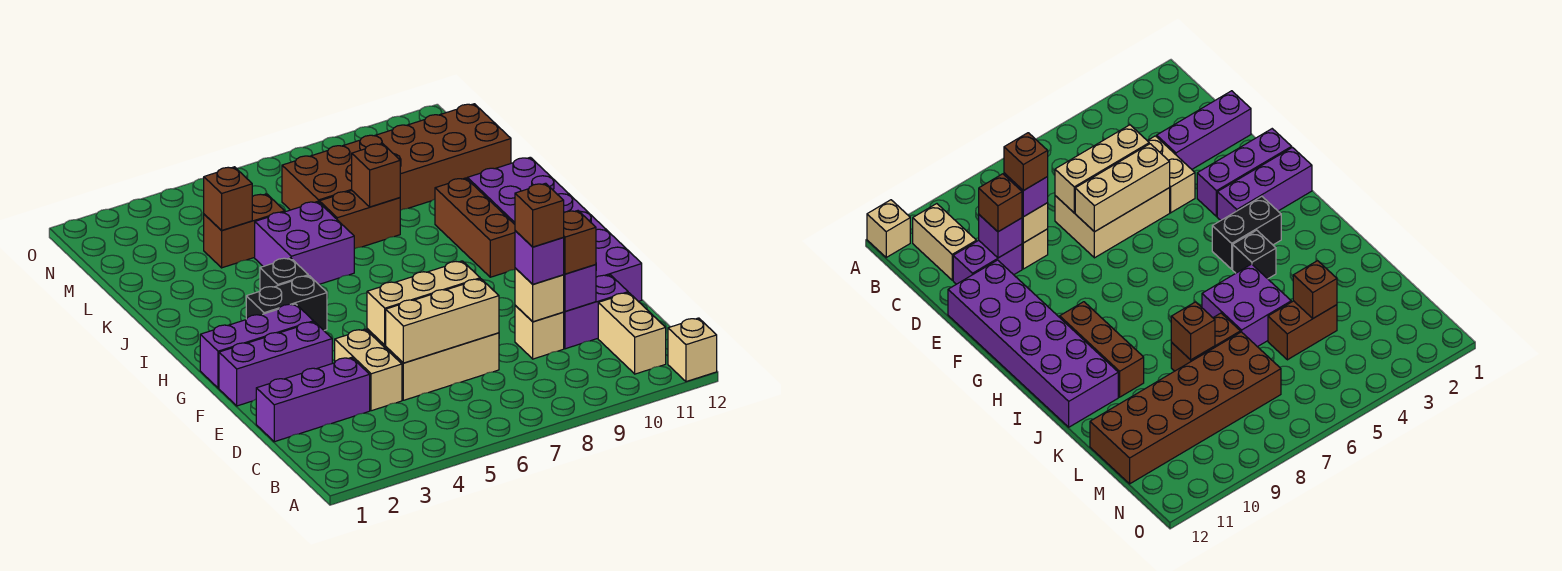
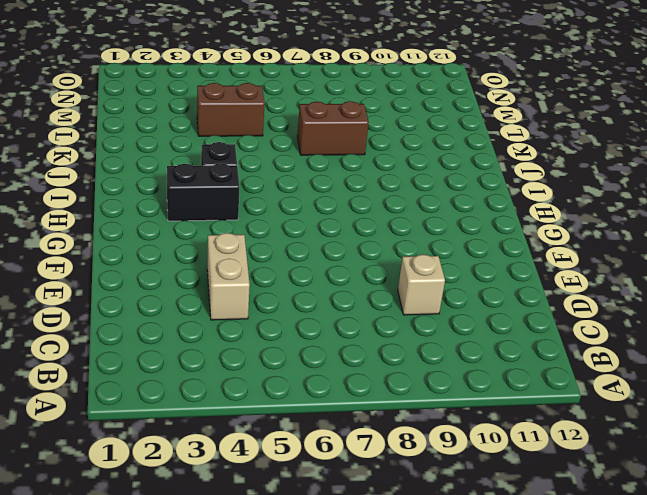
none -> tan 1x1 brick [668,318,717,382]
none -> tan 1x2 brick [598,293,666,374]
none -> purple 1x3 brick [256,357,370,442]

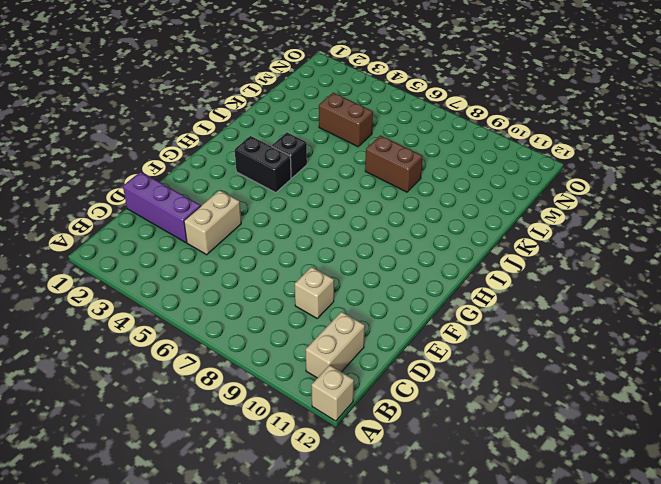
none -> tan 2x3 brick [367,329,499,400]
none -> purple 1x2 brick [564,275,628,349]
none -> purple 2x6 brick [467,157,642,302]

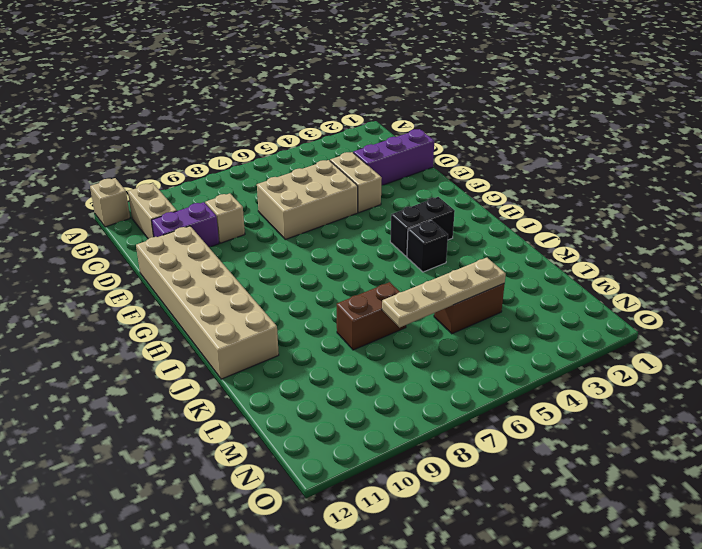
tan 2x6 brick [136,226,279,379] -> purple 2x6 brick [467,157,642,302]
tan 1x4 plate [382,258,506,327] -> brown 1x1 brick [204,167,252,231]
none -> purple 1x3 brick [219,322,332,406]
none -> purple 1x3 brick [200,304,314,388]
none -> brown 1x3 brick [435,178,515,277]

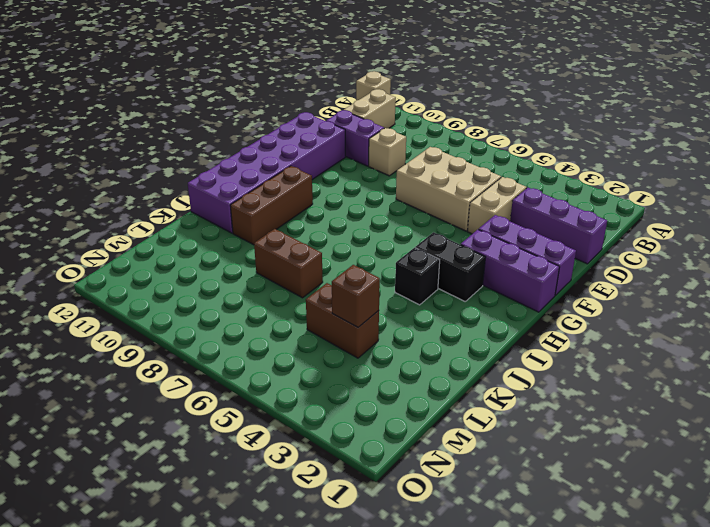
none -> purple 2x2 brick [255,201,354,284]
none -> brown 2x6 brick [282,104,511,210]
none -> tan 1x3 brick [386,279,499,363]

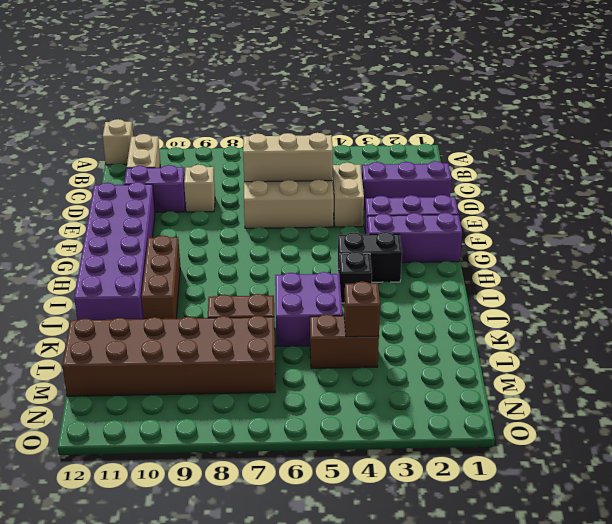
none -> tan 1x1 brick [515,268,564,322]
none -> purple 1x1 brick [564,265,596,311]
none -> tan 1x3 brick [367,261,480,345]

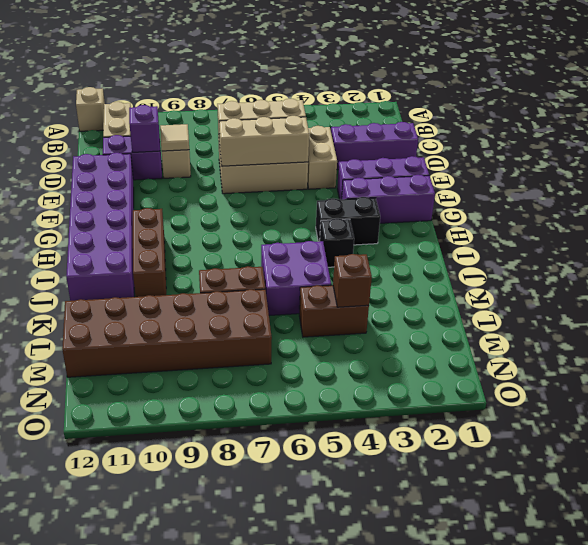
tan 1x1 tile [160,124,189,151] -> tan 1x1 brick [515,268,564,322]
none -> brown 1x1 brick [352,143,400,207]
none -> purple 1x1 brick [515,231,564,284]
none -> brown 1x1 brick [563,211,596,274]

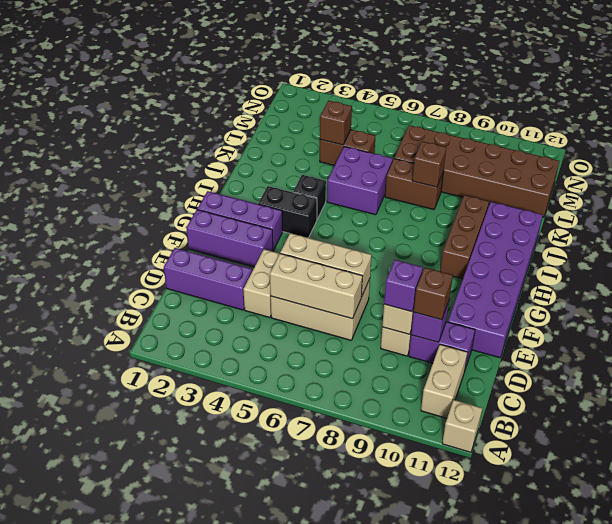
none -> brown 1x1 brick [515,183,564,247]

